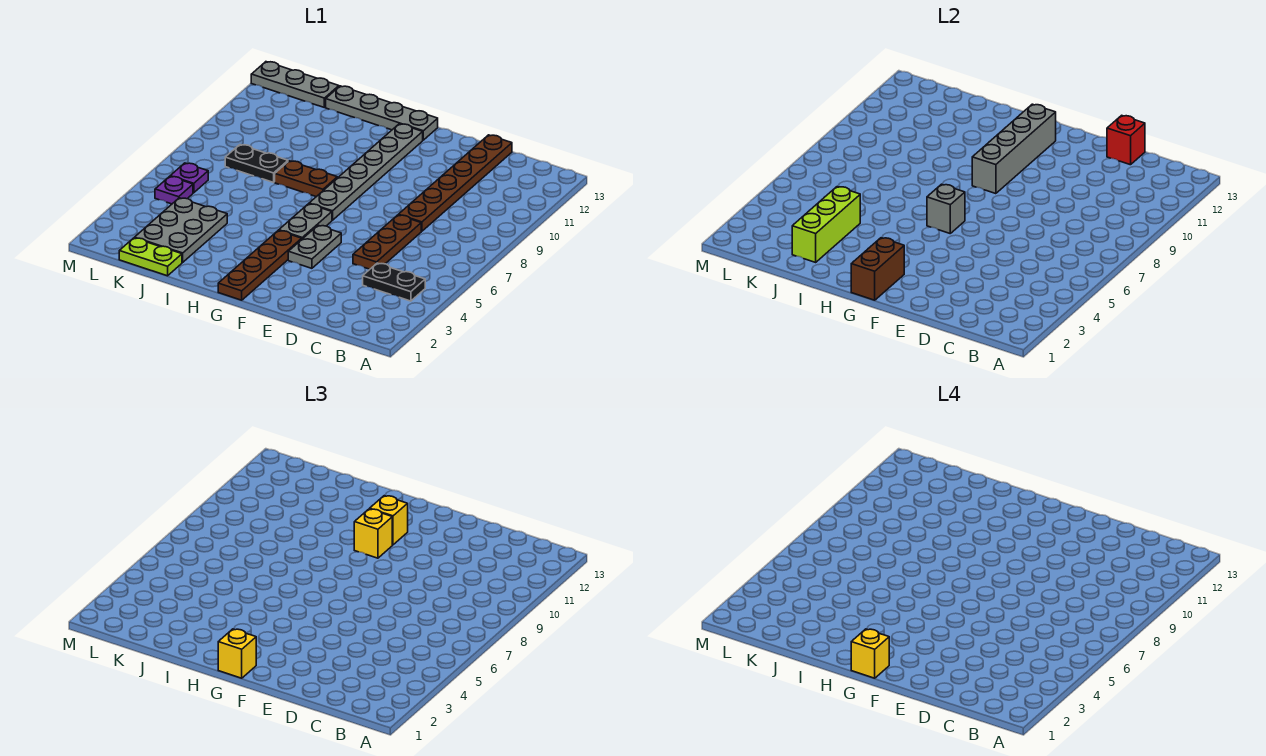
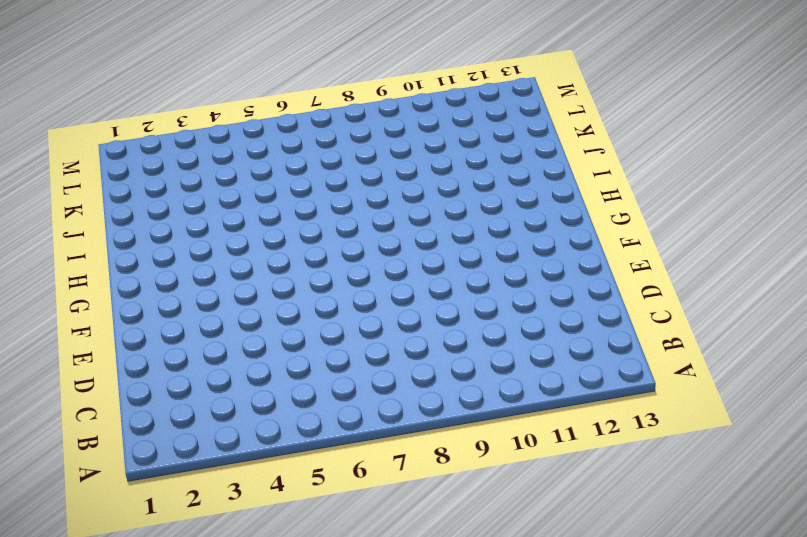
none -> black 1x2 plate [363,263,425,301]
none -> brown 1x3 plate [353,215,421,269]
none -> brown 1x6 plate [398,135,512,231]

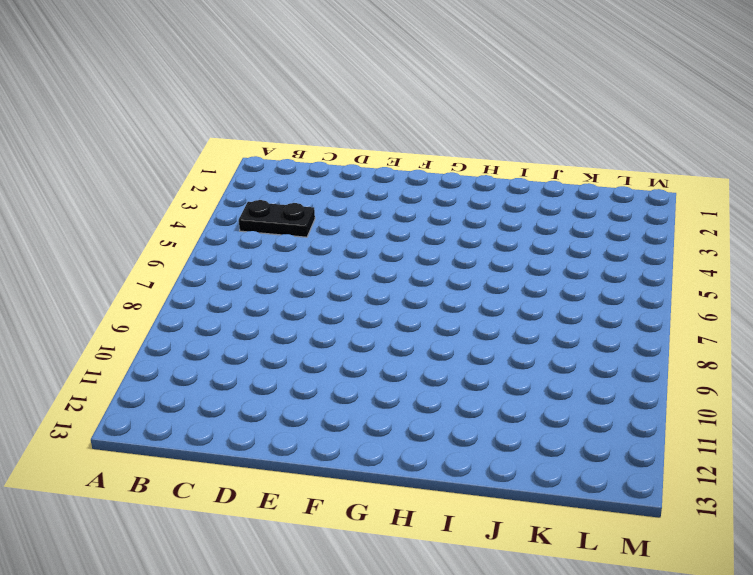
none -> brown 1x3 plate [353,215,421,269]
none -> brown 1x6 plate [398,135,512,231]
none -> grey 1x2 plate [288,225,341,268]

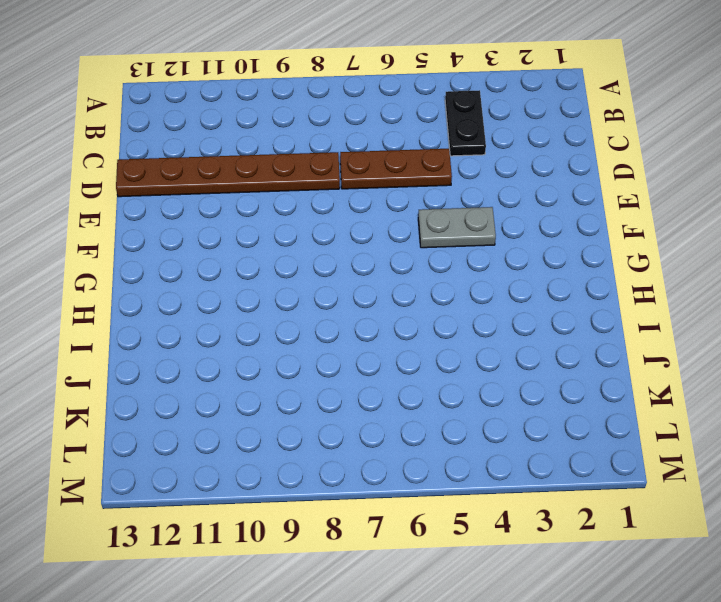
none -> brown 1x4 plate [218,230,302,300]
none -> grey 1x2 plate [279,204,332,239]
none -> grey 1x6 plate [309,124,423,220]

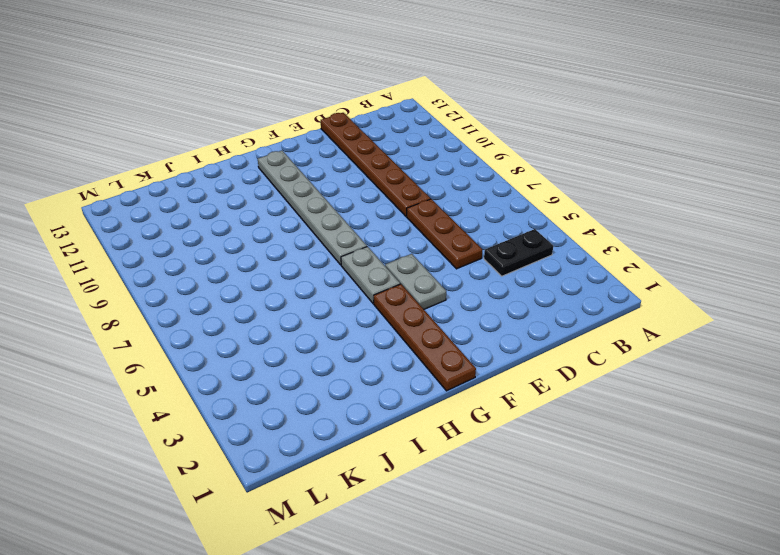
none -> grey 1x4 plate [326,86,438,140]
none -> brown 1x2 plate [275,161,337,197]
none -> lime 1x2 plate [119,238,182,276]

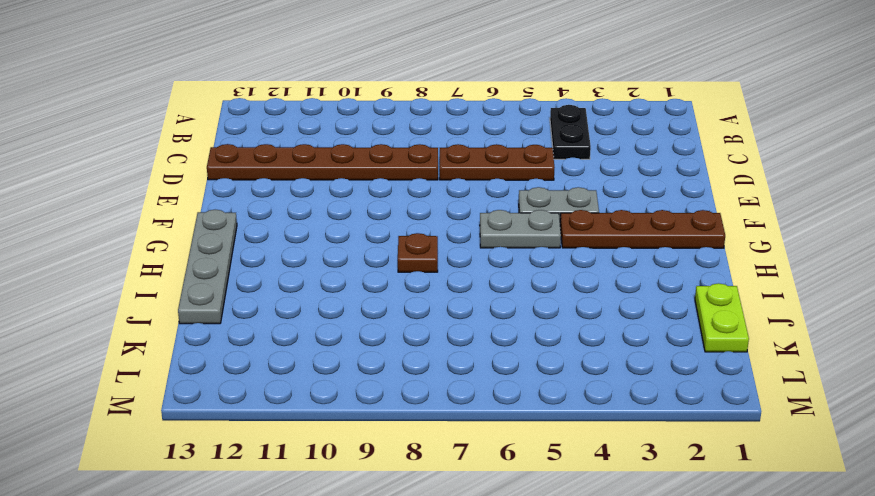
brown 1x1 plate [398,233,438,272] -> brown 1x2 plate [275,161,337,197]
none -> grey 1x6 plate [309,124,423,220]
none -> grey 2x3 plate [134,198,227,262]
none -> black 1x2 plate [225,145,288,182]

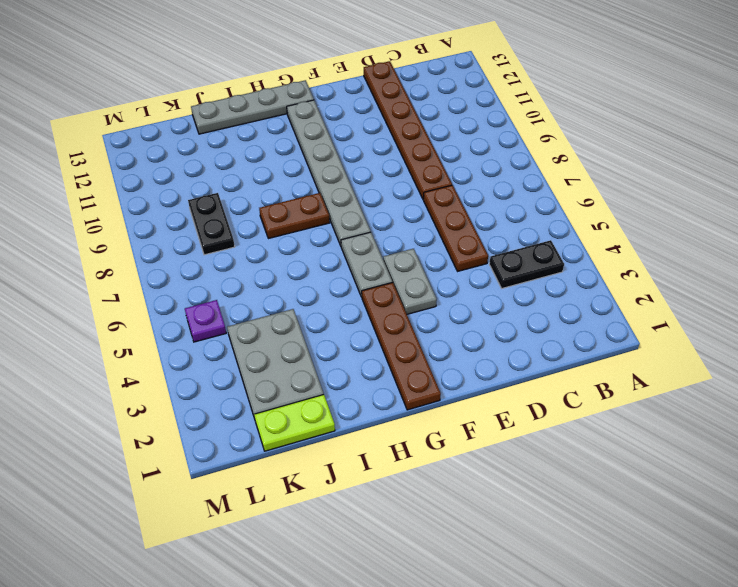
black 1x2 plate [188,193,235,255] -> black 1x2 plate turned to [225,145,288,182]
none -> grey 1x3 plate [251,62,339,107]
none -> purple 1x1 plate [170,163,208,193]
none -> red 1x1 brick [1107,115,1145,165]

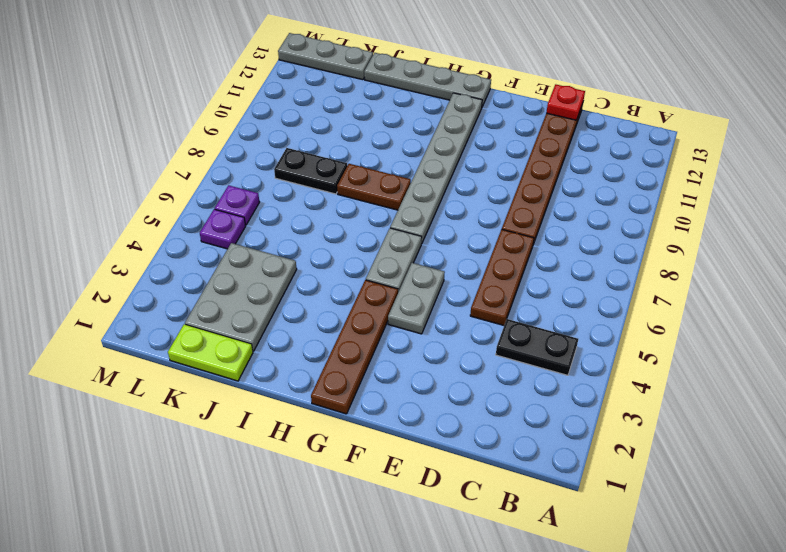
red 1x1 plate [546,84,585,120] -> red 1x1 brick [1107,115,1145,165]
none -> brown 1x2 brick [851,238,904,300]
none -> grey 1x1 brick [927,184,965,233]
none -> grey 1x4 brick [972,104,1056,194]

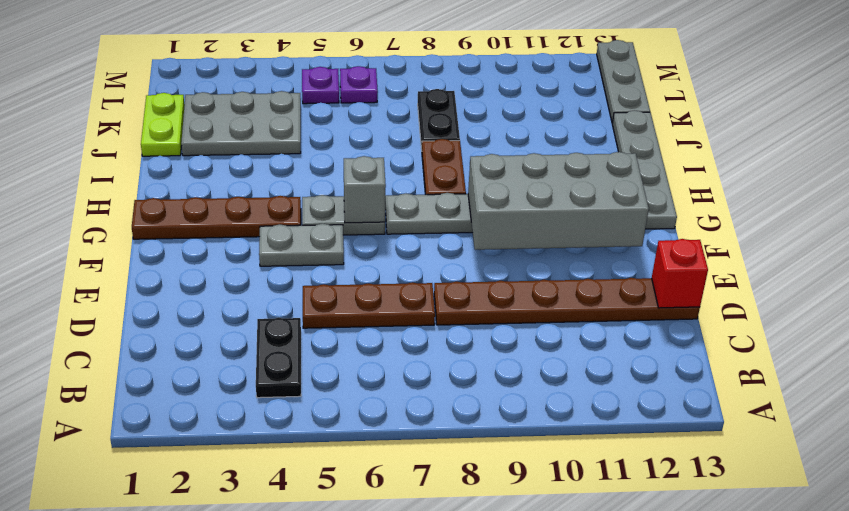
grey 2x4 brick [468,152,649,250] -> grey 1x4 brick [972,104,1056,194]
none -> brown 1x2 brick [851,238,904,300]
none -> lime 1x3 brick [792,187,860,262]
none -> yellow 1x1 brick [218,629,256,678]

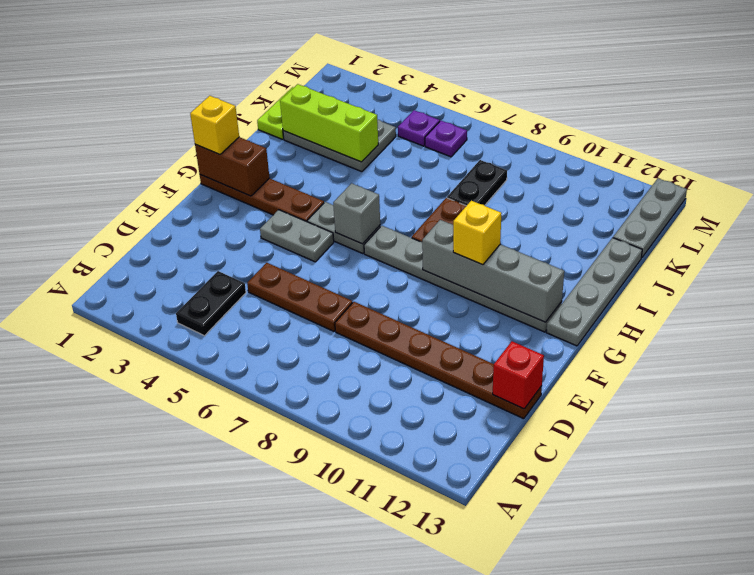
none -> yellow 1x1 brick [370,496,408,545]
none -> yellow 1x1 brick [851,629,889,678]

